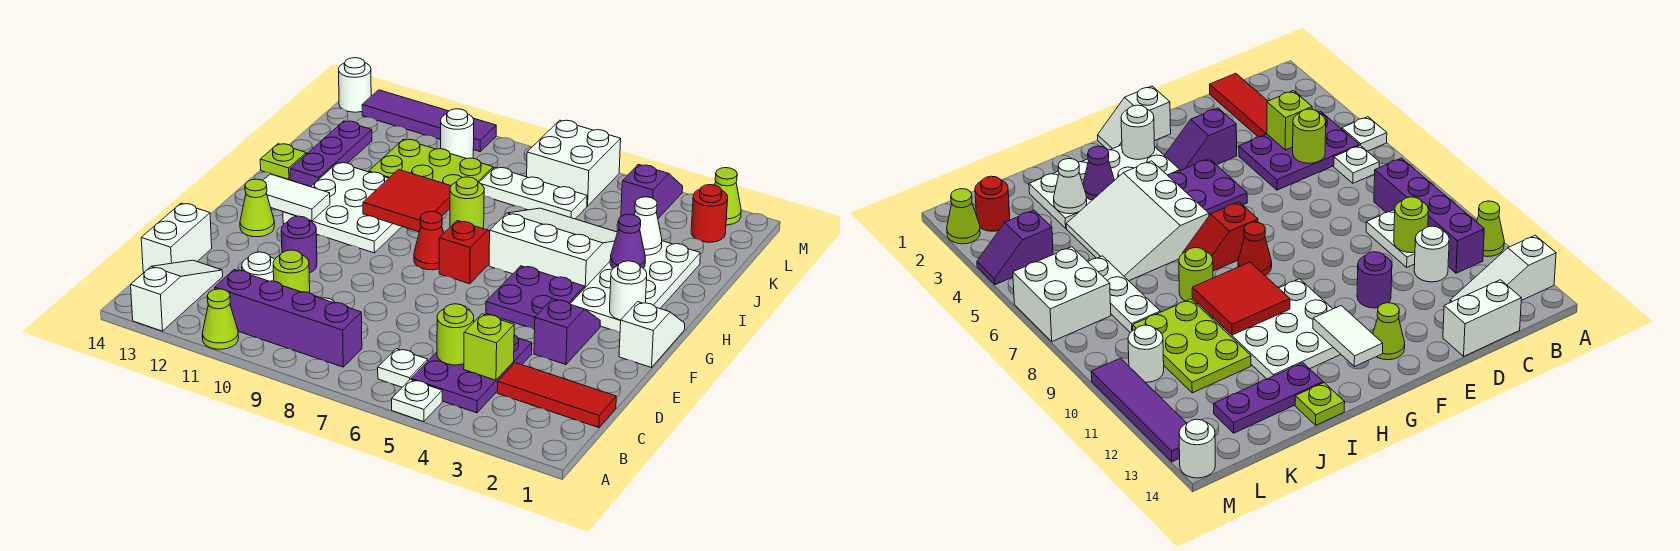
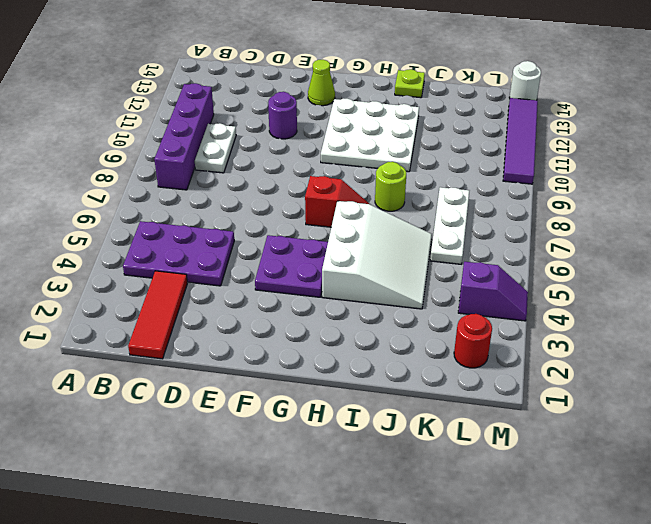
none -> white 1x1 plate [392,379,442,422]
none -> lime 1x1 cone [202,289,239,349]
none -> white 1x3 slope [131,260,223,331]
none -> white 1x1 plate [378,349,428,387]

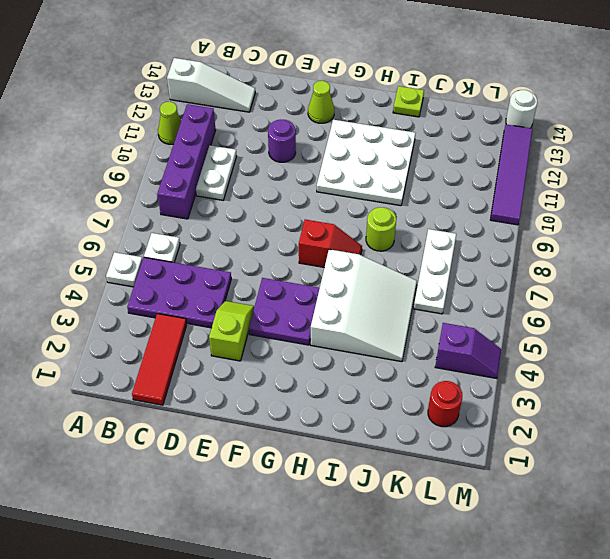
lime 1x2 slope [209,301,254,361] -> purple 1x2 slope [534,299,600,365]
none -> white 1x1 round brick [242,252,275,281]
none -> white 1x2 brick [141,203,212,273]
none -> white 1x2 slope [619,302,685,368]
none -> white 2x4 plate [570,241,700,332]

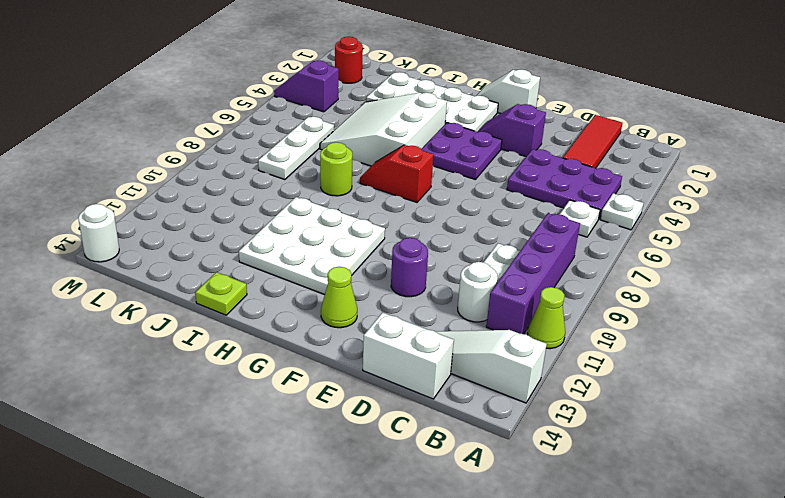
none -> red 1x1 cone [414,211,444,270]
none -> purple 1x3 plate [290,121,372,187]
none -> lime 2x3 plate [369,139,493,186]
none -> white 2x2 brick [527,120,621,206]

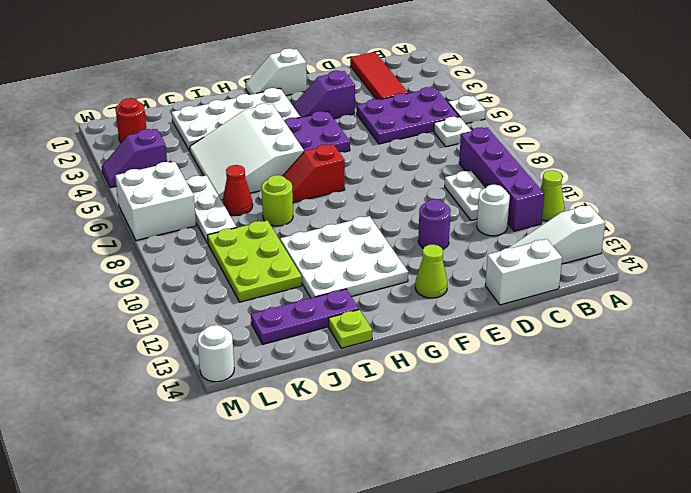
red 1x1 cone [222,165,253,216] -> red 1x1 cone moved to [414,211,444,270]
none -> white 1x1 round brick [441,109,474,159]
none -> lime 1x1 cone [715,168,741,225]
none -> purple 1x4 tile [362,90,496,152]
none -> lime 1x1 brick [464,314,514,380]

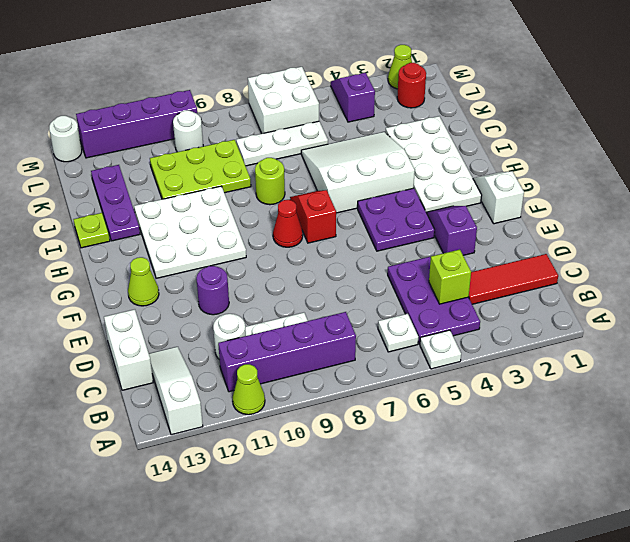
purple 1x4 brick [76,90,197,158] -> purple 1x4 tile [362,90,496,152]
none -> lime 1x1 round brick [437,304,474,365]
none -> lime 1x1 round brick [273,250,310,293]
none -> white 1x1 round brick [610,261,647,320]
none -> white 1x2 tile [263,174,330,221]

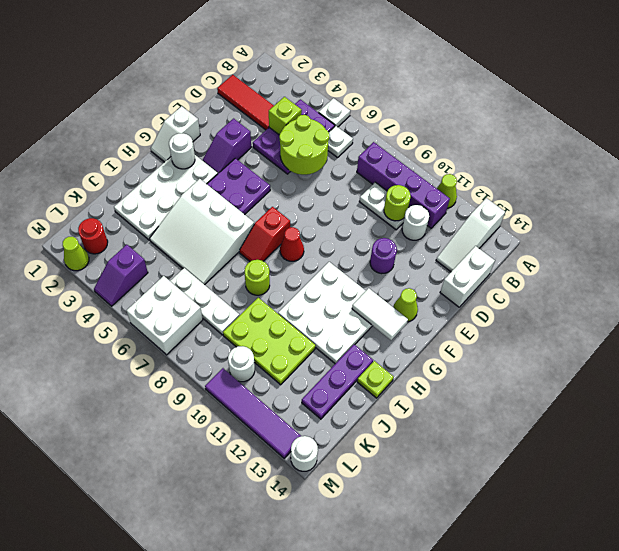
lime 2x2 round brick [279,115,329,175] -> lime 1x1 round brick [437,304,474,365]
none -> red 2x2 tile [363,169,451,232]
none -> purple 1x1 cone [610,215,645,268]
none -> white 1x1 cone [634,197,662,255]

